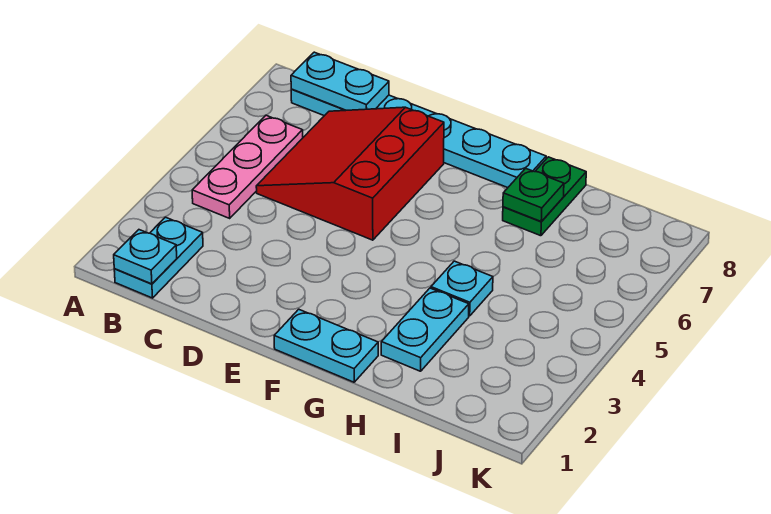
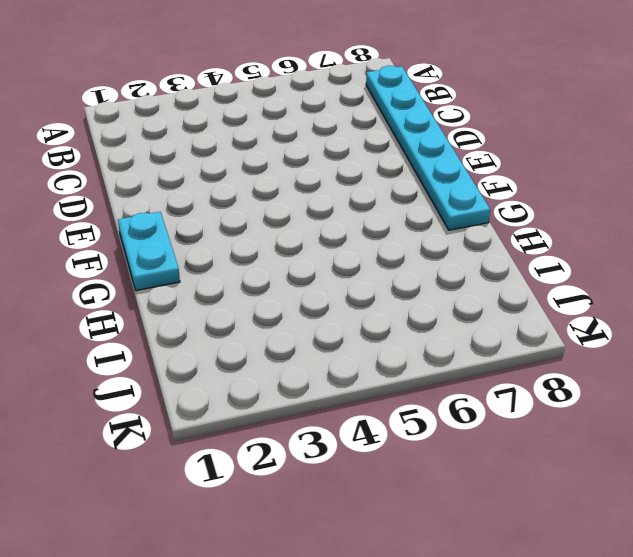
none -> cyan 1x2 plate [114,217,203,298]
none -> pink 1x3 plate [192,115,303,218]

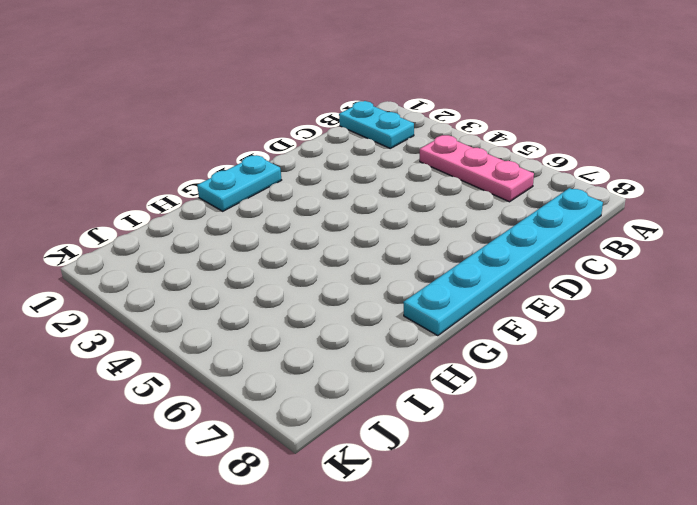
none -> red 3x3 slope [256,107,444,240]
none -> cyan 1x2 plate [381,288,469,371]

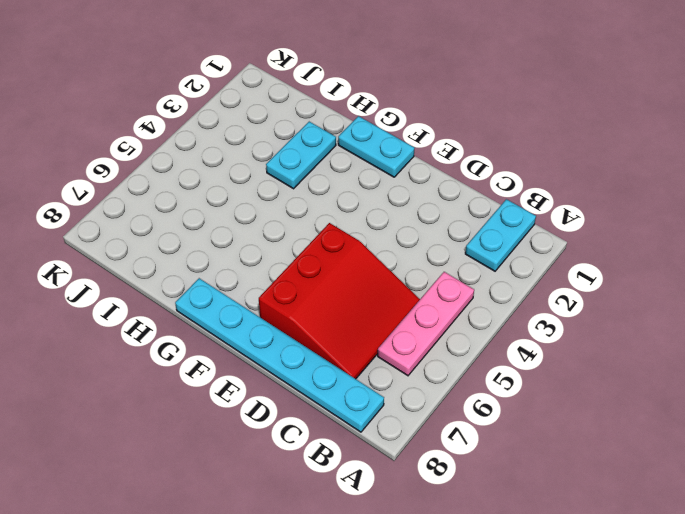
none -> cyan 1x1 plate [431,261,493,316]
none -> green 1x2 plate [503,157,586,236]

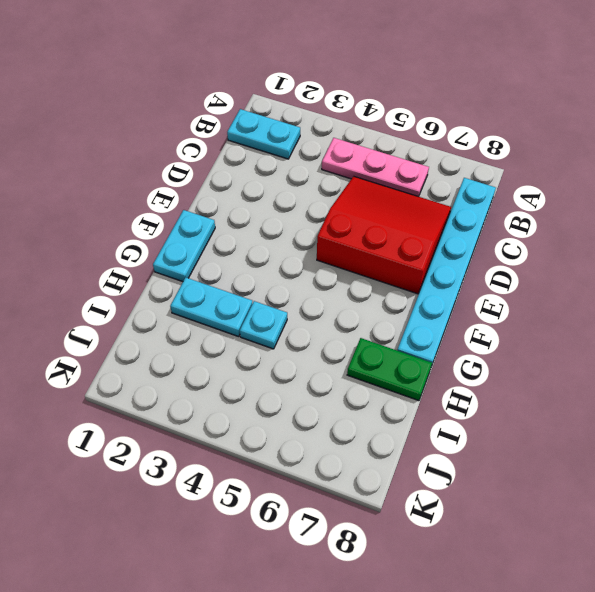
none -> cyan 1x1 plate [114,230,177,284]
none -> cyan 1x2 plate [291,52,389,110]

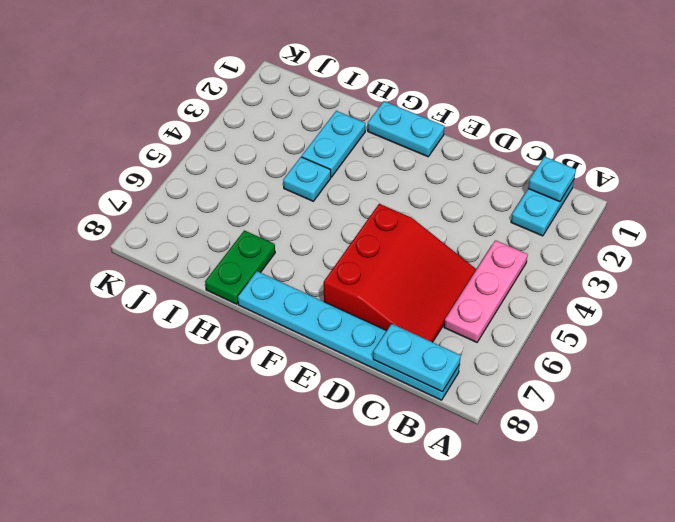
none -> green 1x1 plate [503,168,564,222]

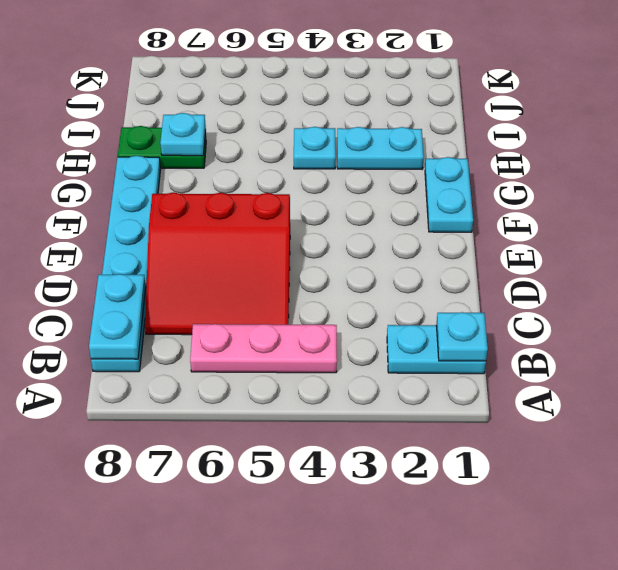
cyan 1x1 plate [160,113,206,156] -> green 1x1 plate [503,168,564,222]

